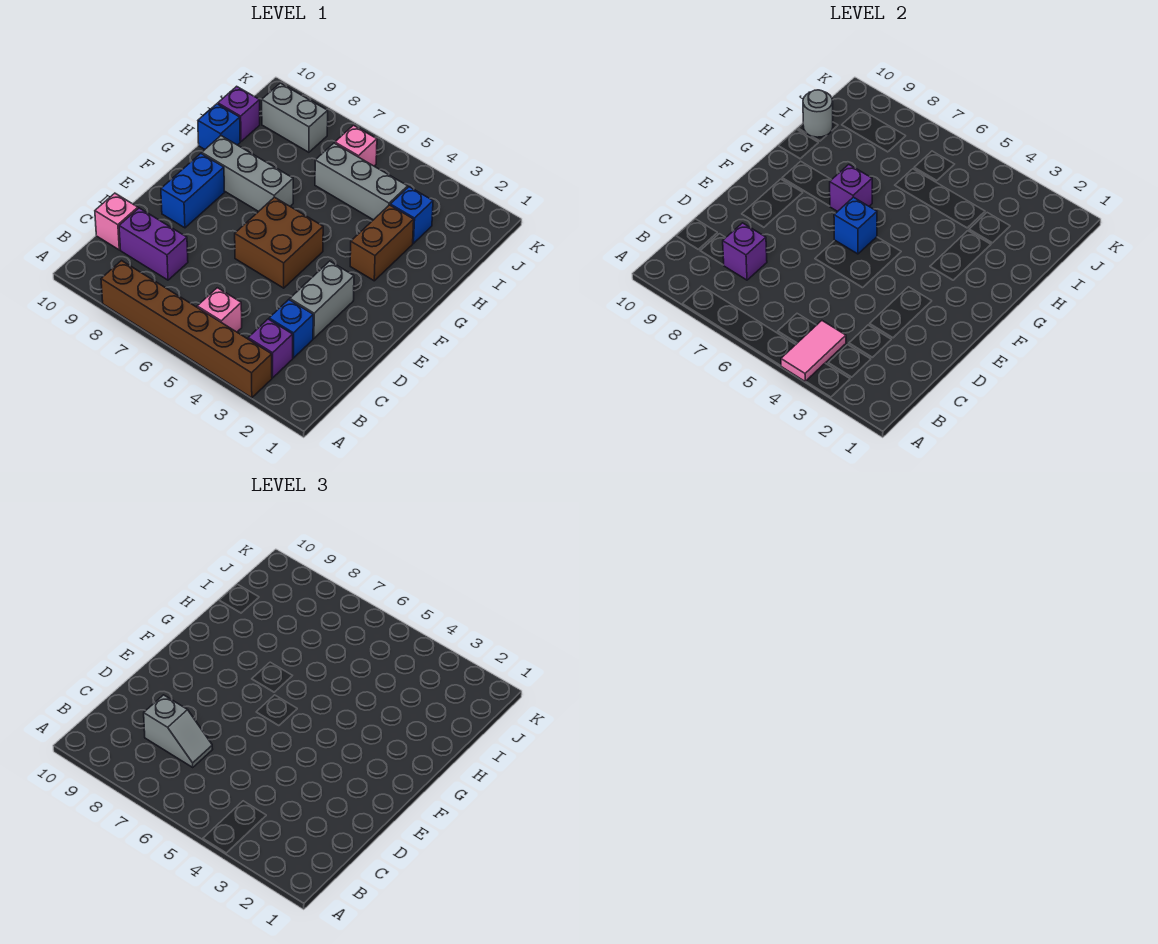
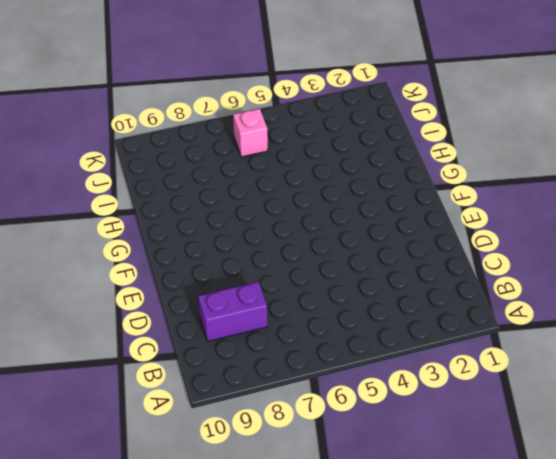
none -> brown 1x6 brick [101,261,272,398]
none -> purple 1x1 brick [248,319,293,378]
none -> pink 1x1 brick [197,288,242,332]

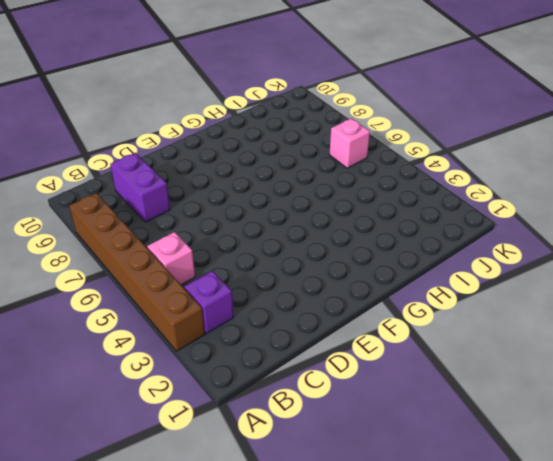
none -> blue 1x1 brick [269,300,313,358]
none -> pink 1x1 brick [95,193,138,250]
none -> grey 1x2 brick [290,261,354,338]

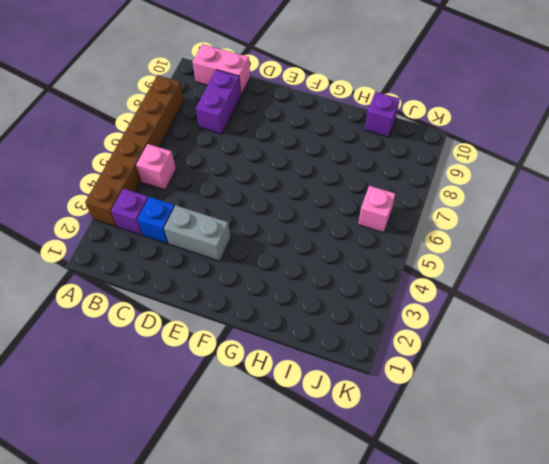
pink 1x2 brick [193,44,250,95] -> pink 1x1 brick [95,193,138,250]
none -> brown 2x2 brick [235,197,323,288]
none -> blue 1x2 brick [161,154,225,228]
none -> brown 1x2 brick [350,205,414,281]

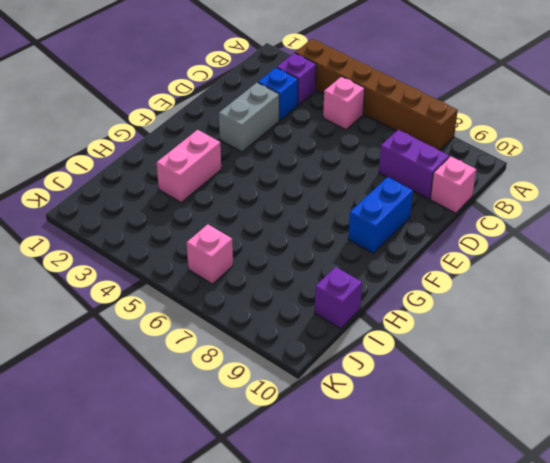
pink 1x2 brick [156,130,221,202] -> brown 1x2 brick [350,205,414,281]
none -> brown 2x2 brick [235,197,323,288]
none -> grey 1x3 brick [202,136,293,212]
none -> blue 1x1 brick [198,104,240,149]

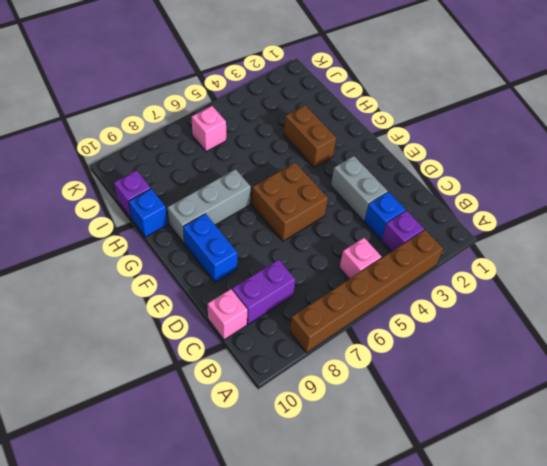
none -> blue 1x1 brick [390,187,433,243]
none -> grey 1x3 brick [315,143,408,220]
none -> grey 1x2 brick [262,83,328,152]

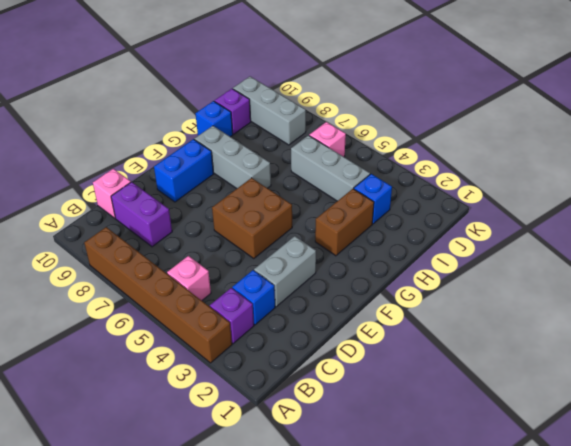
grey 1x3 brick [233,77,306,145] -> grey 1x2 brick [262,83,328,152]
none -> pink 1x2 tile [781,321,846,382]
none -> purple 1x1 brick [723,223,767,280]
none -> blue 1x1 brick [834,197,877,254]

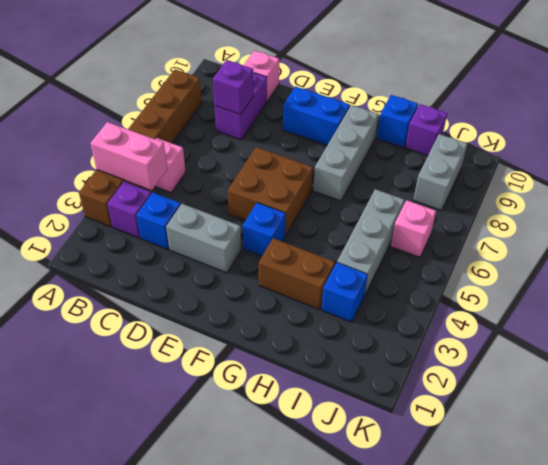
pink 1x2 brick [90,122,167,190] -> pink 1x2 tile [781,321,846,382]
blue 1x1 brick [243,203,286,256] -> blue 1x1 brick moved to [834,197,877,254]
none -> purple 1x1 brick [830,165,872,212]
none -> grey 1x1 round brick [803,90,833,137]
none -> grey 1x2 slope [144,695,213,767]

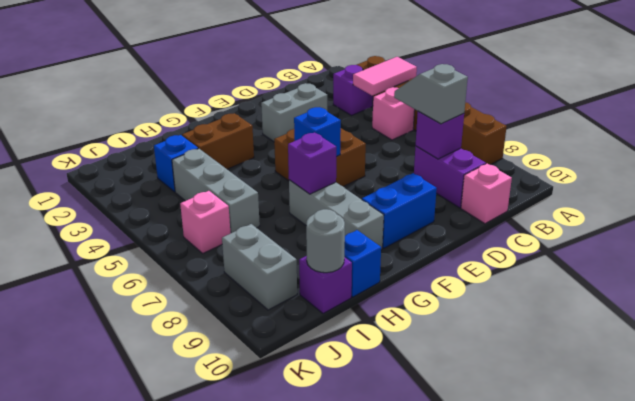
none -> blue 1x1 brick [269,300,313,358]

